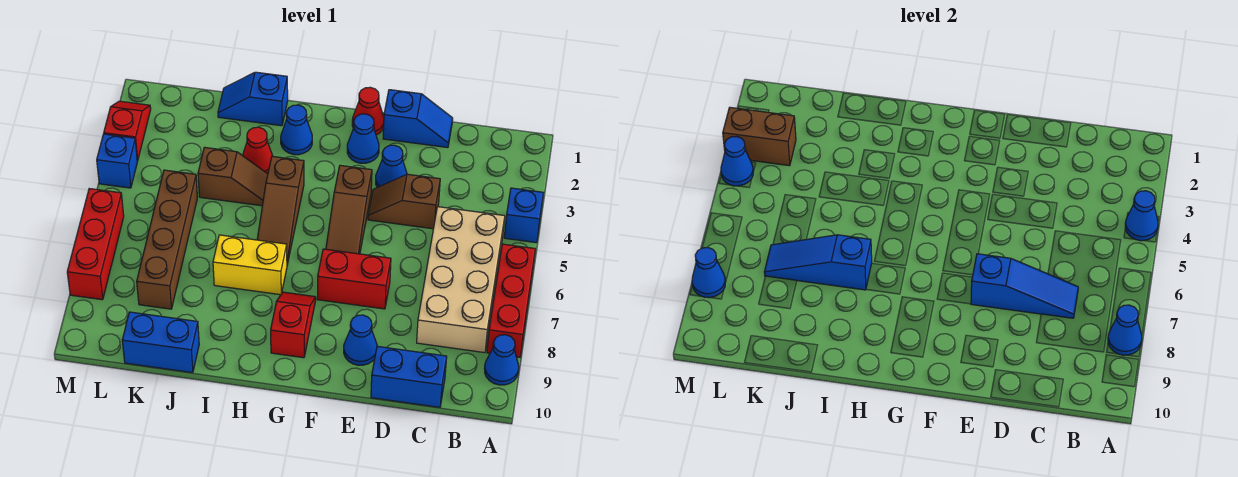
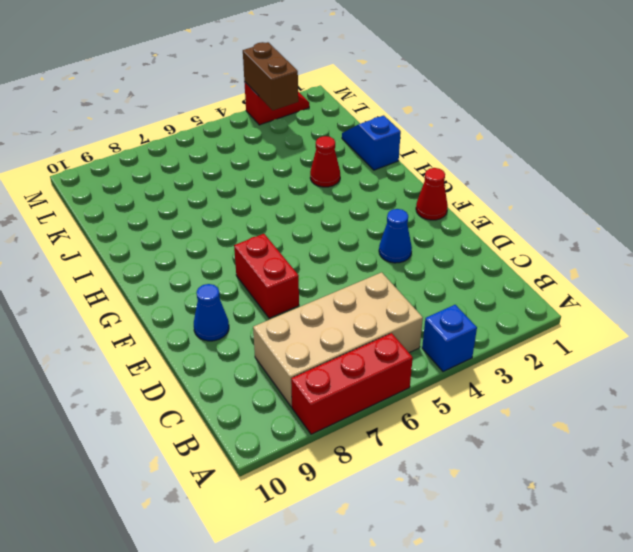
none -> blue 1x1 cone [484,335,519,385]
none -> blue 1x2 brick [371,346,447,407]
none -> blue 1x2 slope [383,90,453,148]
none -> brown 1x2 slope [368,174,440,229]

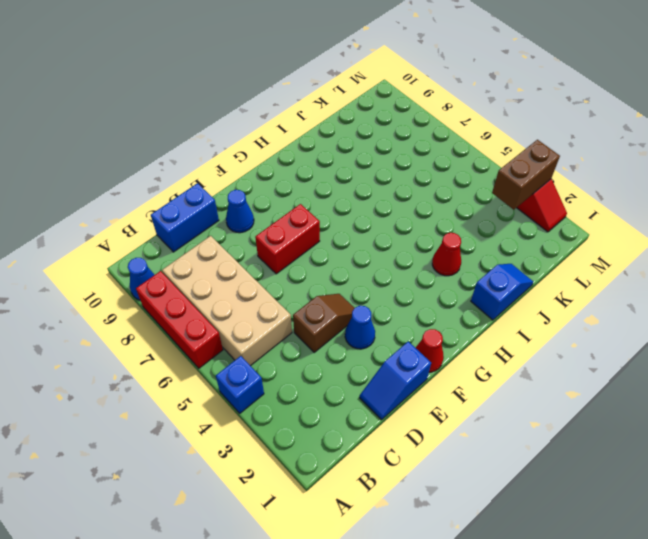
none -> blue 1x1 cone [347,114,379,163]
none -> brown 1x3 slope [326,165,372,254]
none -> red 1x2 slope [271,292,316,358]
none -> blue 1x1 cone [281,105,312,155]

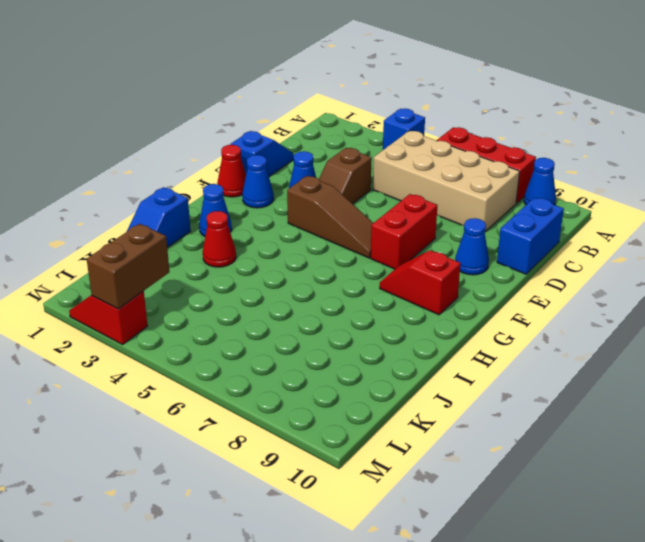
none -> brown 1x3 slope [257,156,304,265]
none -> yellow 1x2 brick [213,235,287,295]
none -> brown 1x2 slope [198,147,268,206]
none -> blue 1x2 brick [122,312,199,373]

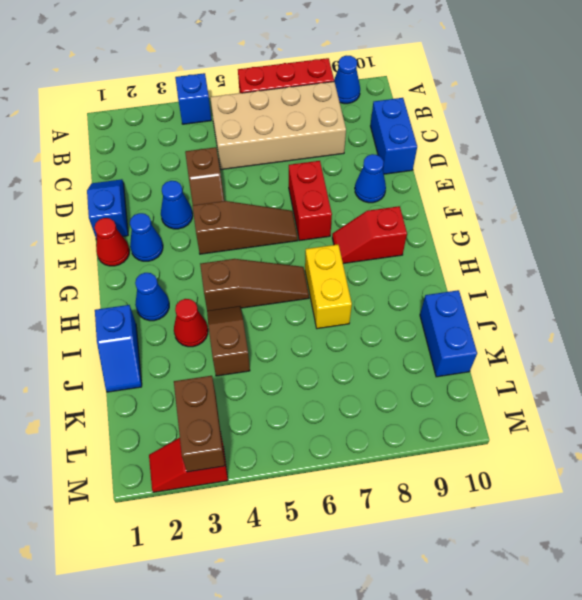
none -> brown 1x4 brick [137,170,197,309]
none -> blue 1x1 brick [97,134,137,188]
none -> red 1x3 brick [67,189,124,300]
none -> blue 1x1 cone [1125,191,1158,241]

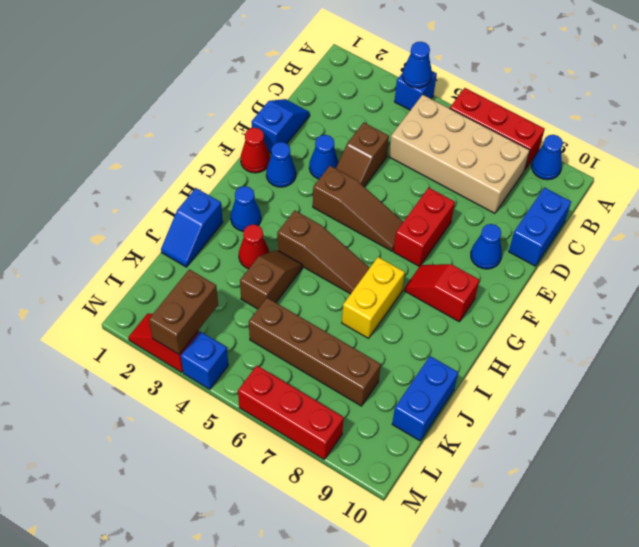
none -> blue 1x1 cone [1108,305,1142,355]
none -> blue 1x3 slope [971,254,1078,318]
none -> blue 1x3 slope [764,235,872,290]
none -> blue 1x1 cone [721,136,753,186]

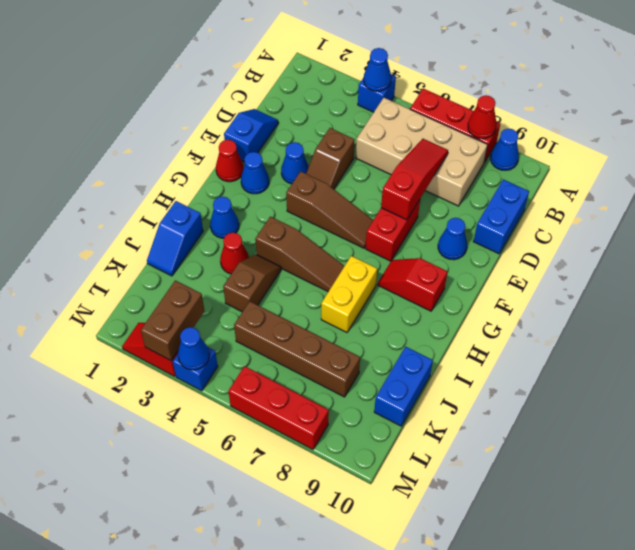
red 1x1 cone [468,95,497,139] -> blue 1x1 cone [1108,305,1142,355]
red 1x3 slope [381,139,448,220] -> blue 1x3 slope [971,254,1078,318]
none -> blue 1x3 slope [764,235,872,290]
none -> blue 1x1 cone [692,248,726,298]

